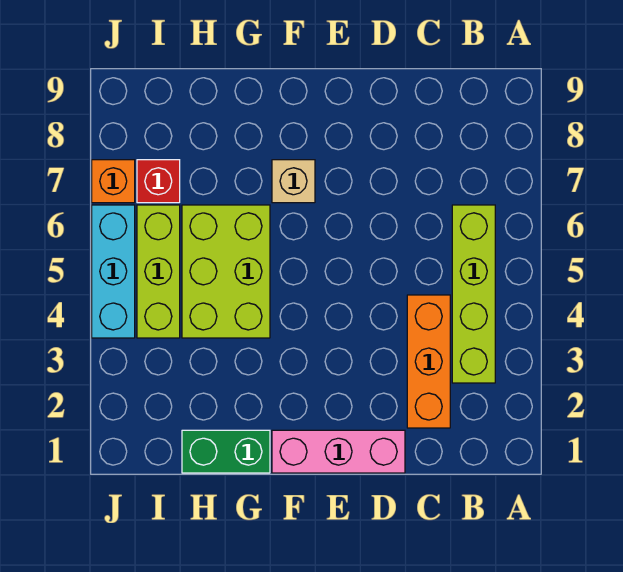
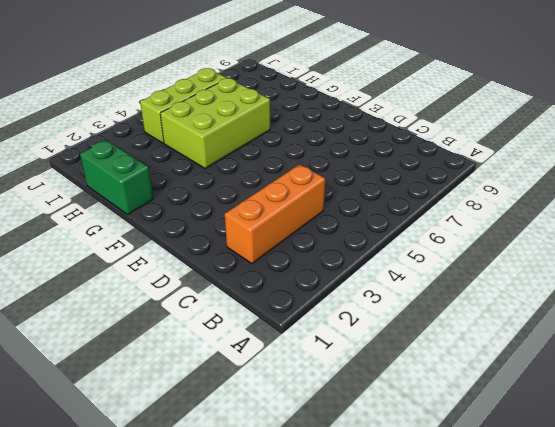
none -> lime 1x4 brick [452,205,495,383]
none -> pink 1x3 brick [272,430,405,473]

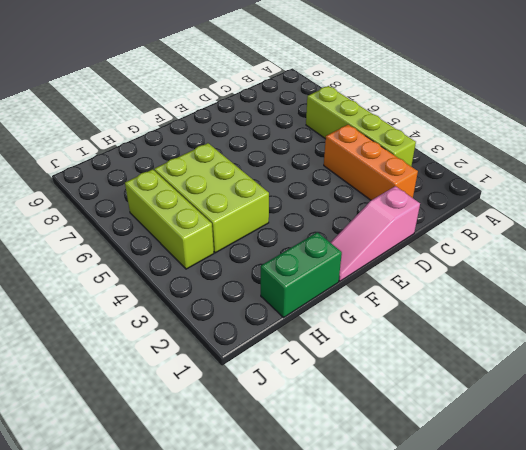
pink 1x3 slope [330,186,420,281] -> pink 1x3 brick [272,430,405,473]
none -> tan 1x1 brick [272,160,315,203]
none -> red 1x1 brick [137,160,180,203]

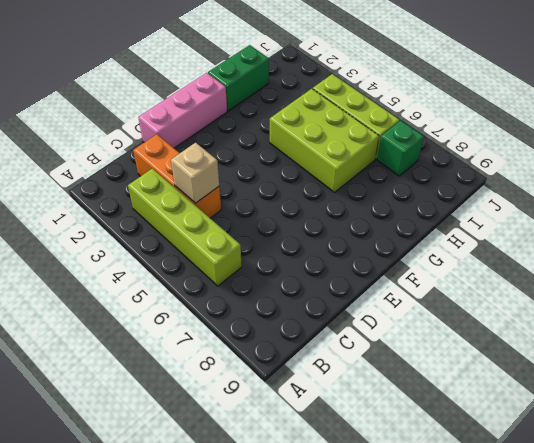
tan 1x1 brick [171,143,219,203] -> tan 1x1 brick moved to [272,160,315,203]
green 1x1 brick [377,121,424,176] -> red 1x1 brick [137,160,180,203]
none -> cyan 1x3 brick [92,205,135,338]
none -> orange 1x1 brick [92,160,135,203]

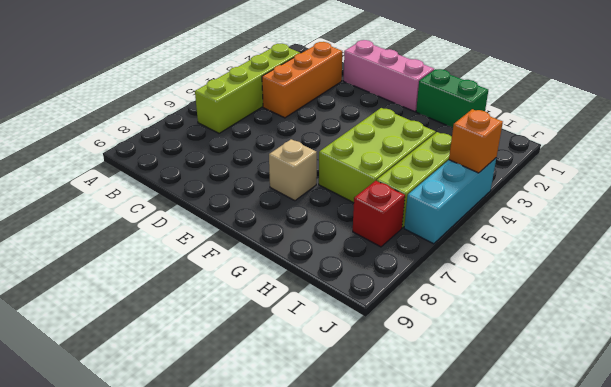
orange 1x1 brick [449,109,503,173] -> orange 1x1 brick moved to [92,160,135,203]

